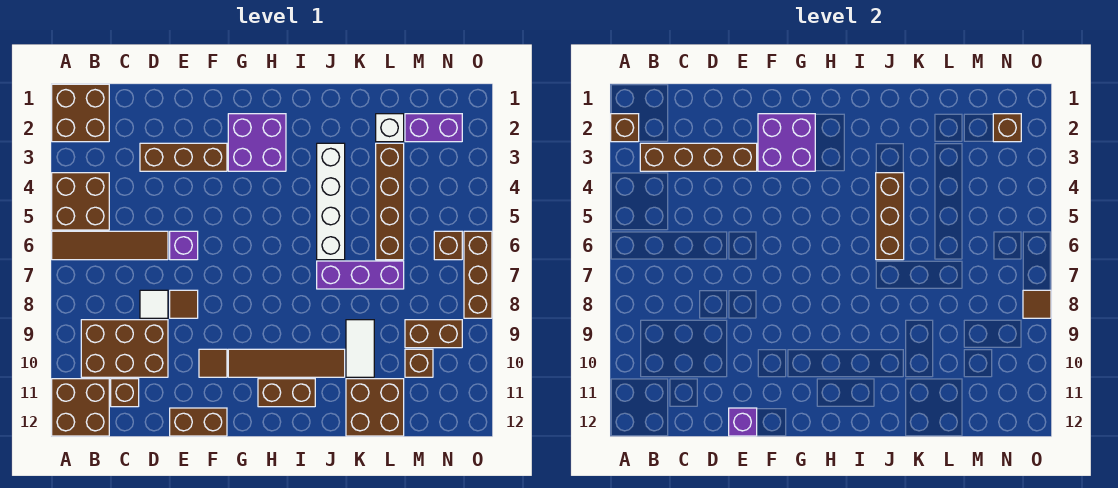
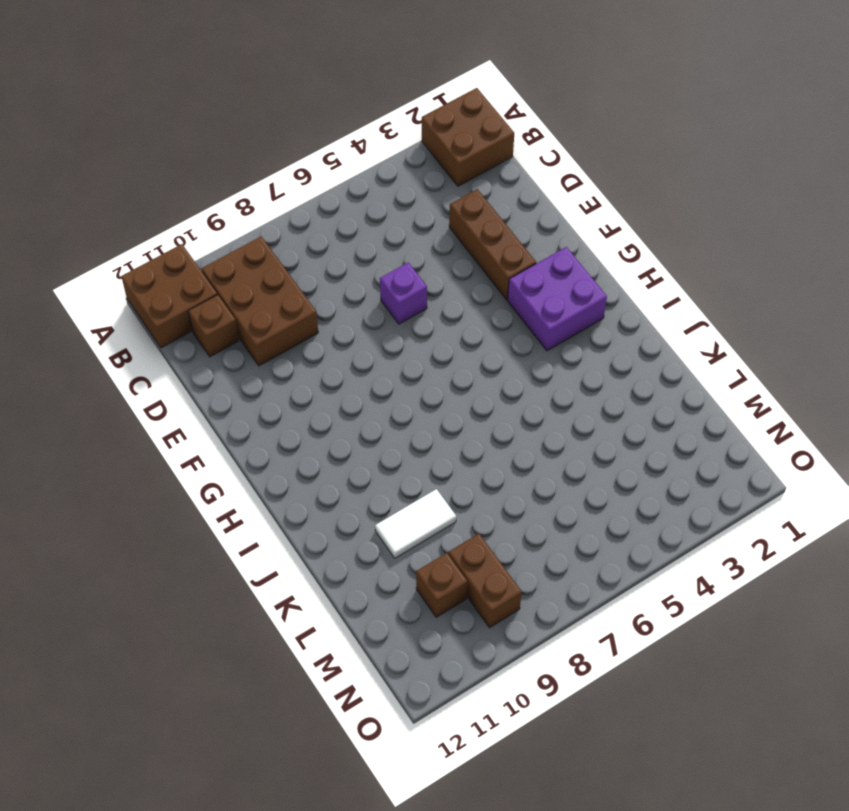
none -> brown 2x2 brick [52,173,109,230]
none -> brown 1x4 tile [52,231,168,260]
none -> white 1x1 tile [140,290,168,318]
none -> brown 1x1 tile [170,290,198,318]

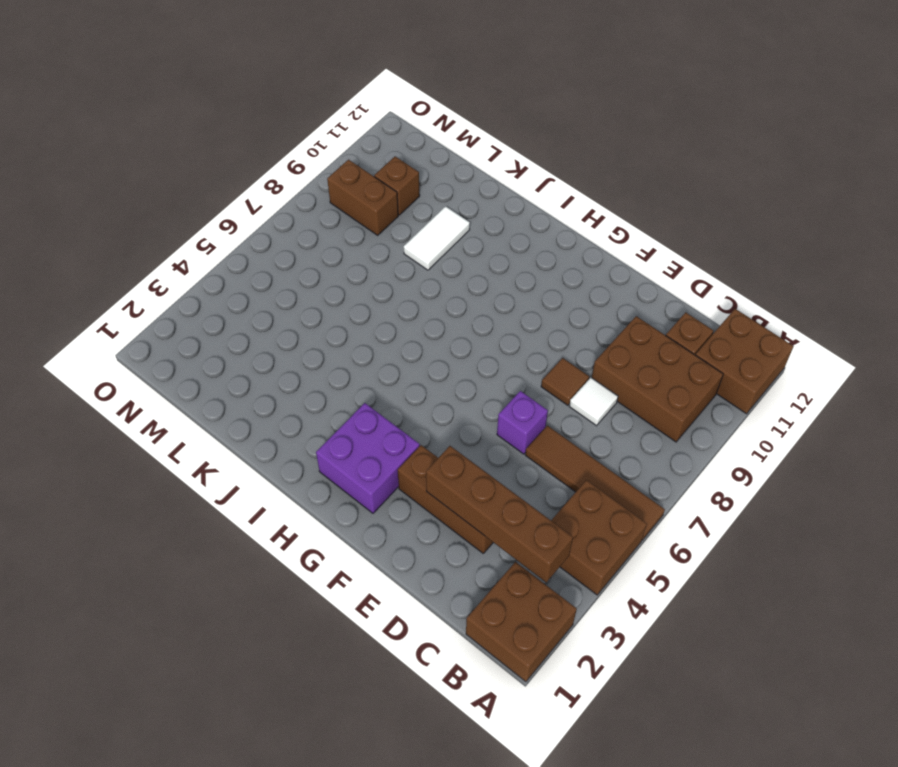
none -> brown 1x2 brick [170,408,227,436]
none -> brown 1x1 tile [199,349,227,377]
none -> brown 1x4 tile [228,349,345,377]
none -> brown 1x2 brick [258,379,315,407]

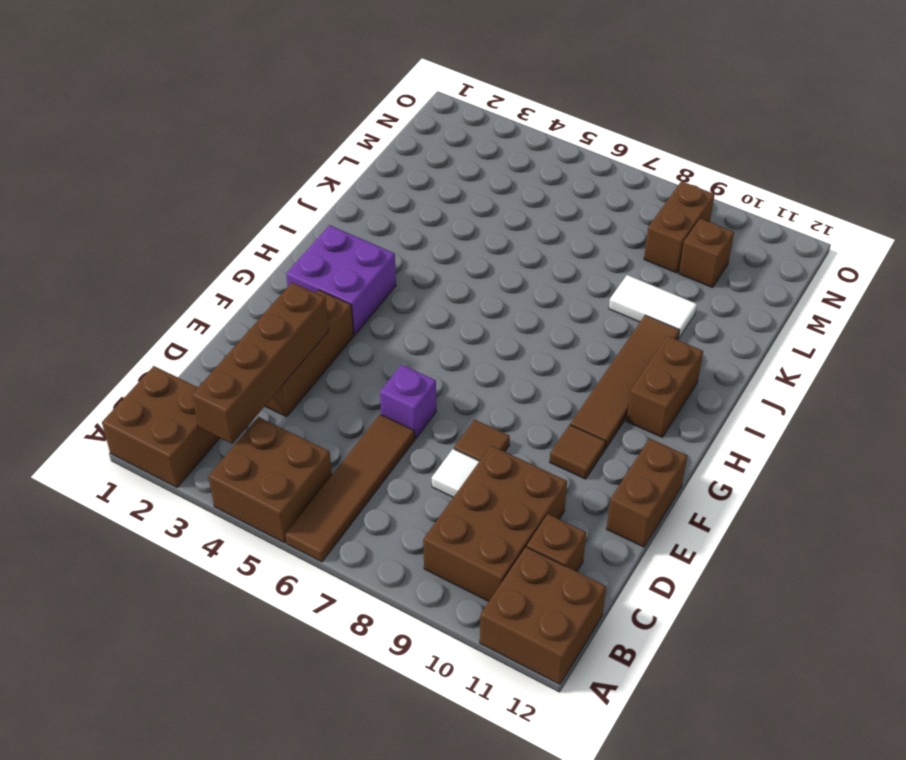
none -> white 1x4 brick [317,143,345,260]
none -> purple 1x3 brick [317,261,404,289]
none -> brown 2x2 brick [346,379,404,436]
none -> white 1x1 brick [376,114,404,142]

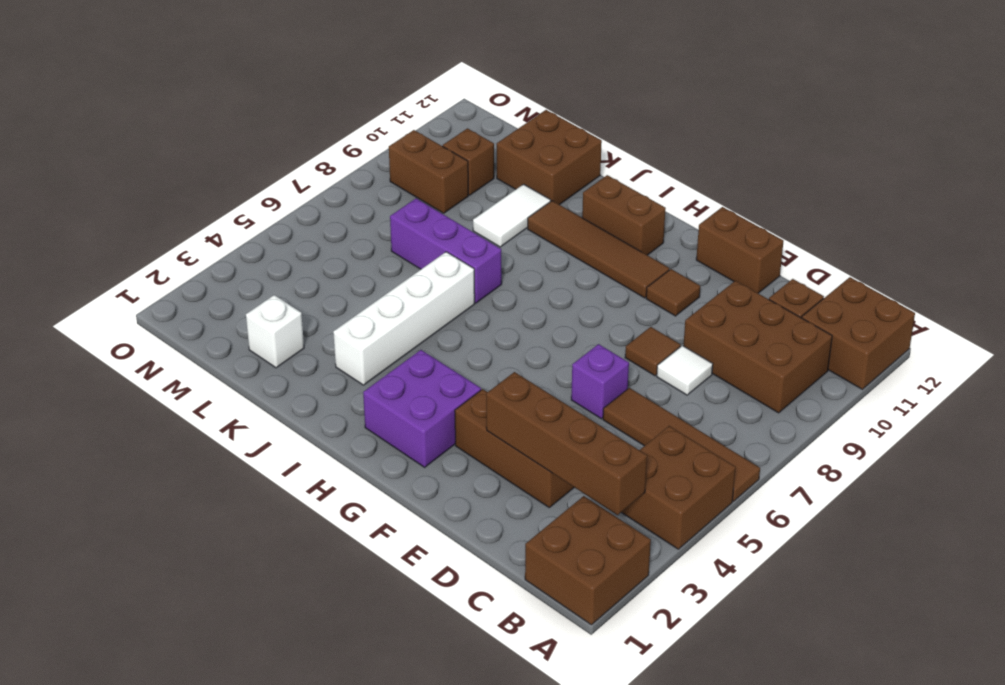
none -> brown 1x4 brick [376,143,404,260]
none -> purple 1x2 brick [405,114,462,142]
none -> brown 1x1 brick [434,231,462,260]
none -> brown 1x3 brick [464,231,492,318]

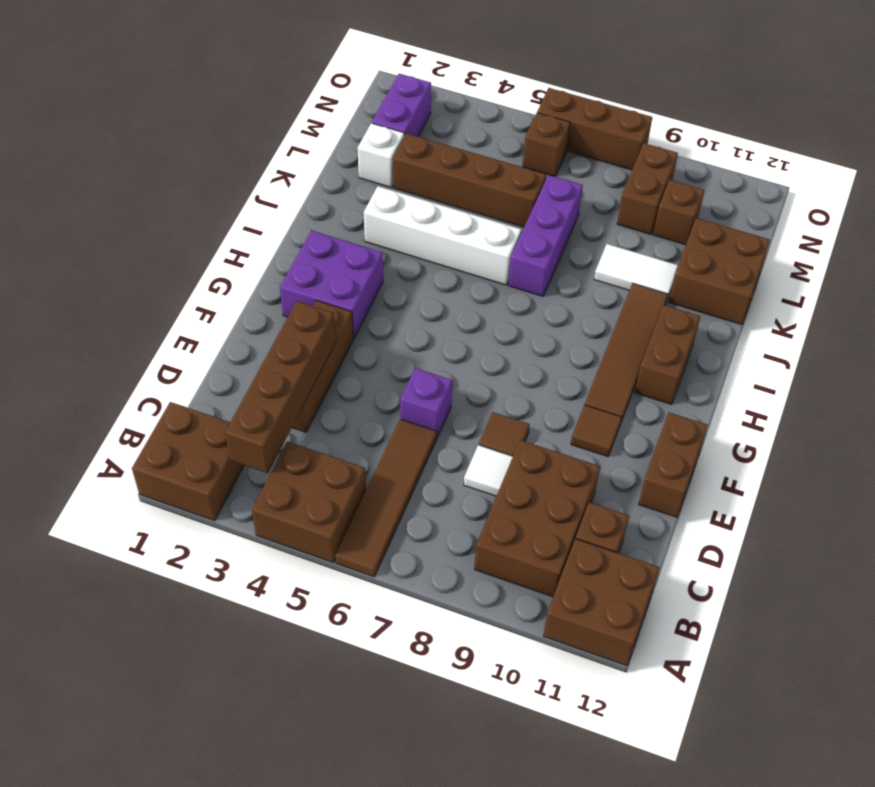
none -> brown 1x1 brick [611,114,639,142]
none -> purple 1x1 brick [729,408,757,436]
none -> purple 2x2 brick [758,114,815,171]
none -> brown 1x3 brick [876,173,904,260]

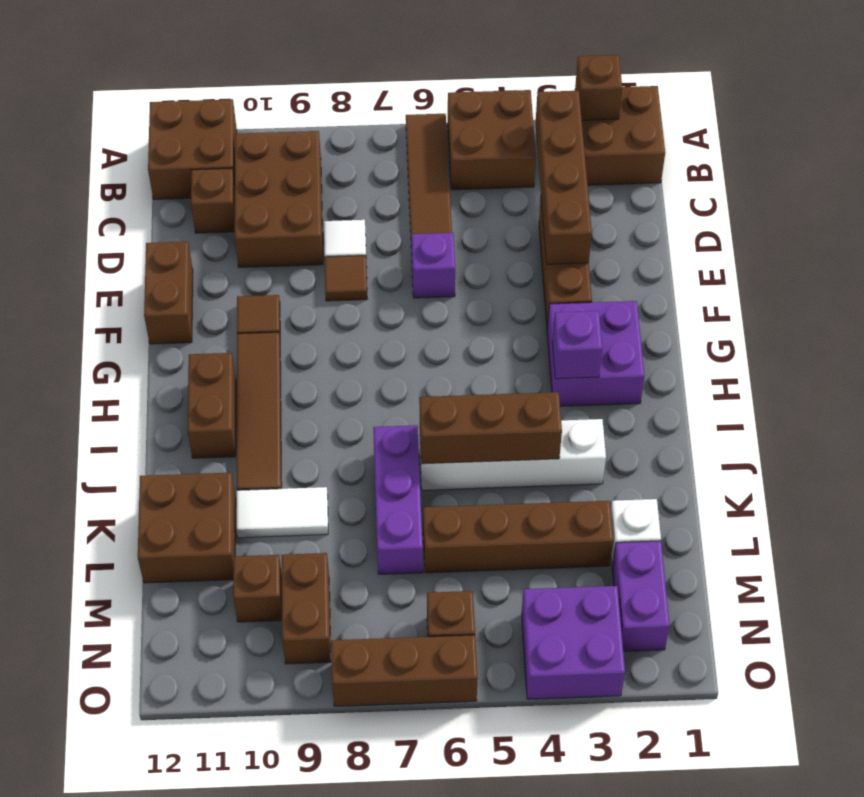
purple 1x1 brick [552,311,602,379] -> purple 1x1 brick moved to [729,408,757,436]
purple 2x2 brick [522,586,625,699] -> purple 2x2 brick moved to [758,114,815,171]
none -> brown 1x1 brick [993,114,1021,142]
none -> brown 1x1 tile [1023,290,1051,318]

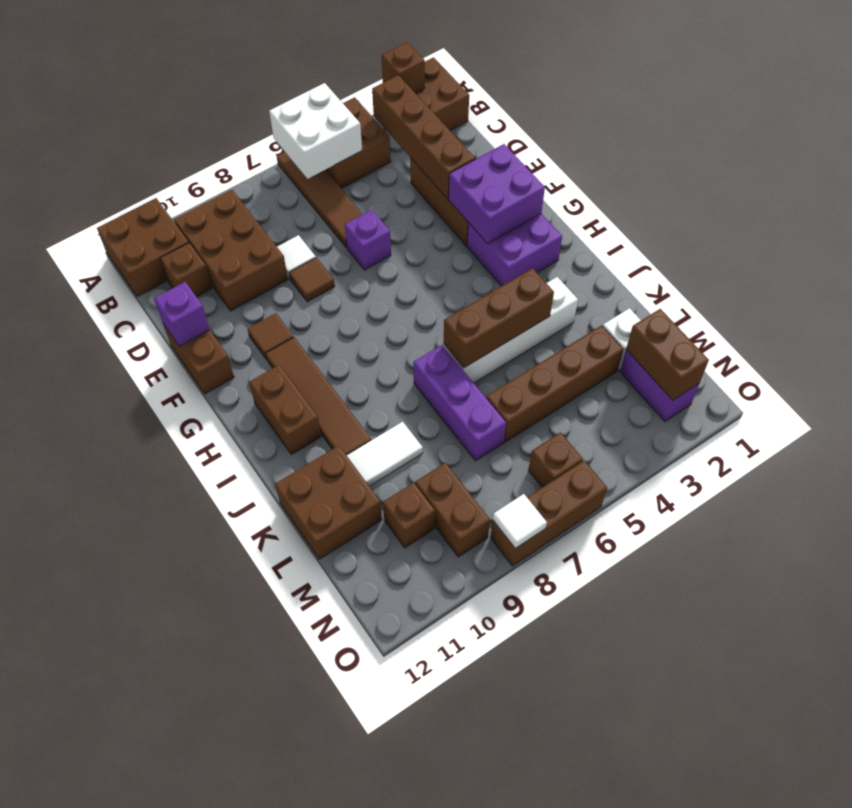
white 2x2 brick [269,83,362,179] -> none
brown 1x2 brick [626,309,709,400] -> brown 1x1 brick [993,114,1021,142]
white 1x1 tile [493,494,547,548] -> brown 1x1 tile [1023,290,1051,318]

